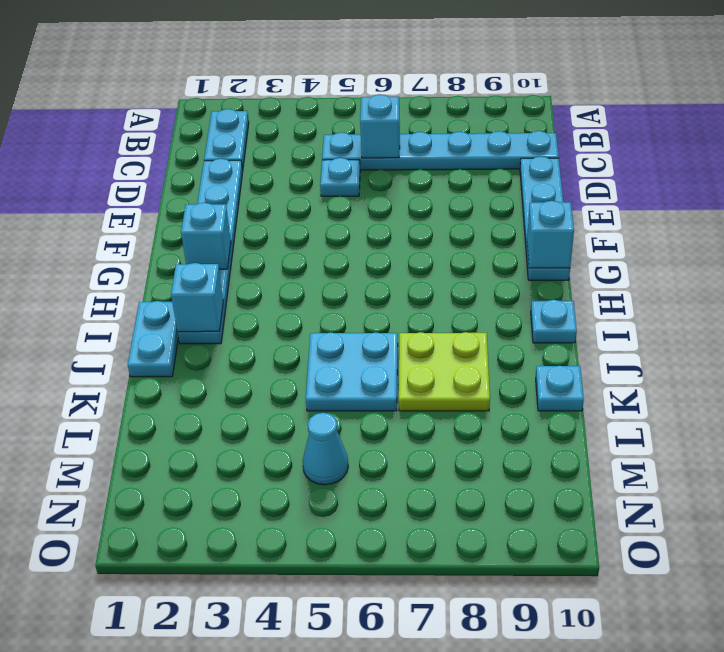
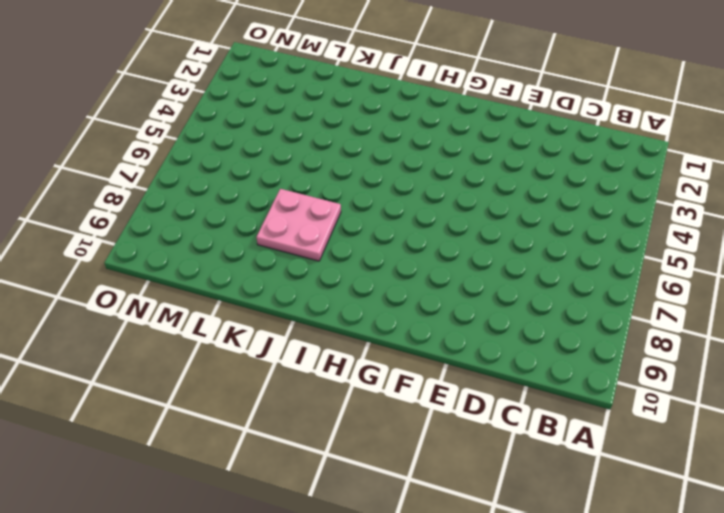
pink 2x2 plate [257,189,341,261] -> lime 2x2 plate [399,332,490,411]
none -> cyan 1x2 plate [204,109,249,170]
none -> cyan 1x6 plate [322,131,559,170]
none -> cyan 1x6 plate [178,159,243,344]

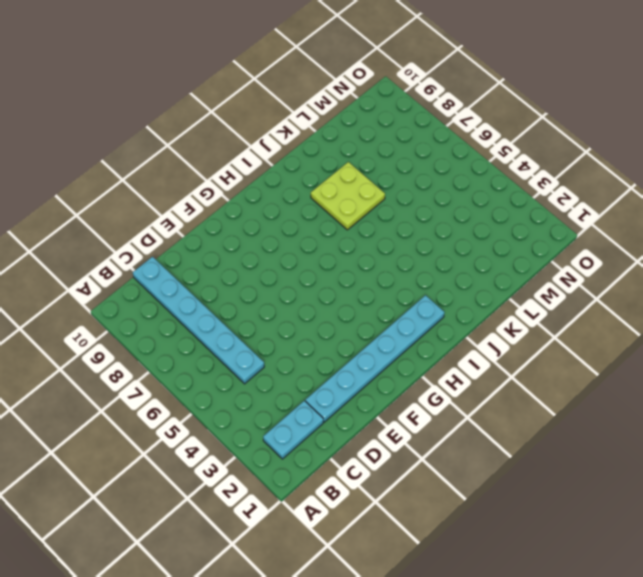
none -> cyan 1x1 plate [320,158,360,196]
none -> cyan 1x4 plate [520,156,570,280]
none -> cyan 1x2 plate [128,301,179,377]

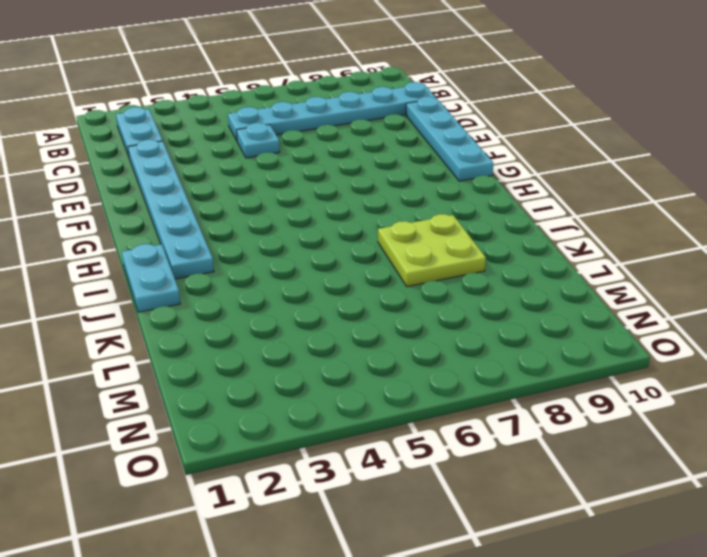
none -> cyan 1x1 plate [531,300,577,343]
none -> cyan 2x2 plate [306,332,398,411]
none -> cyan 1x1 plate [536,366,584,411]

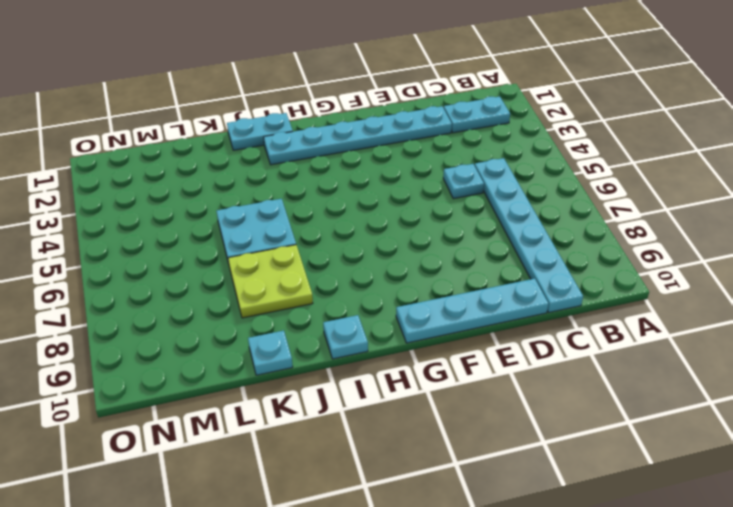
none -> cyan 1x1 cone [303,413,348,485]
none -> cyan 1x1 brick [360,94,400,158]
none -> cyan 1x1 brick [181,203,231,269]

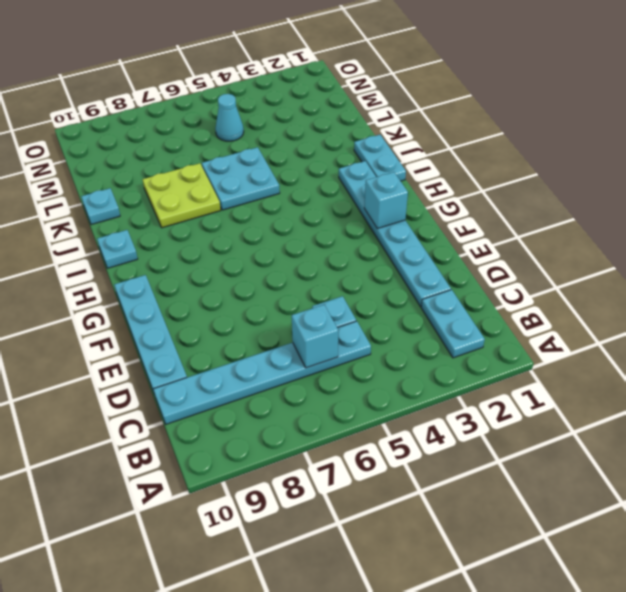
none -> cyan 1x1 brick [527,201,574,268]
none -> cyan 1x1 brick [171,263,223,332]

